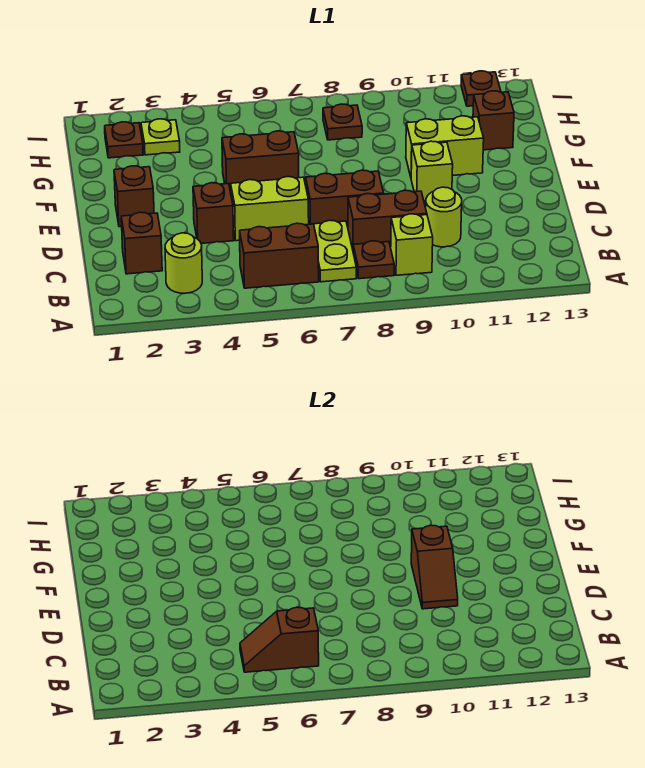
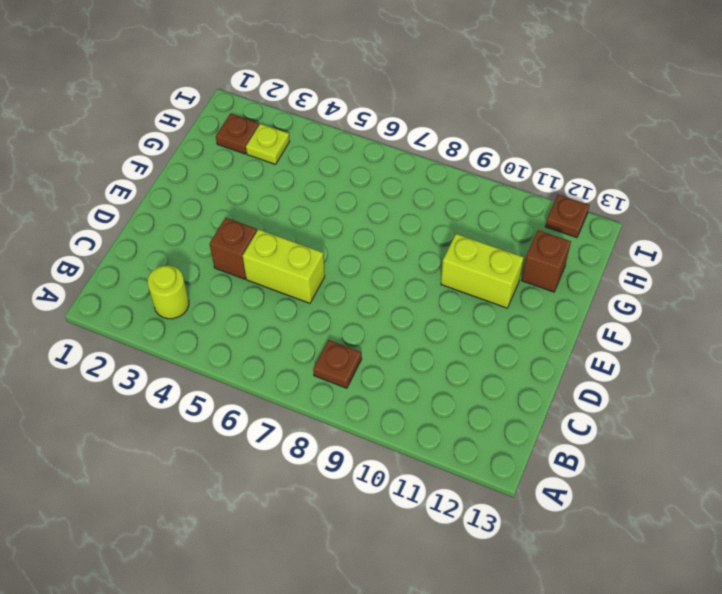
none -> brown 1x2 brick [240,223,319,288]
none -> lime 1x2 plate [314,220,356,282]
none -> lime 1x1 brick [391,214,433,275]

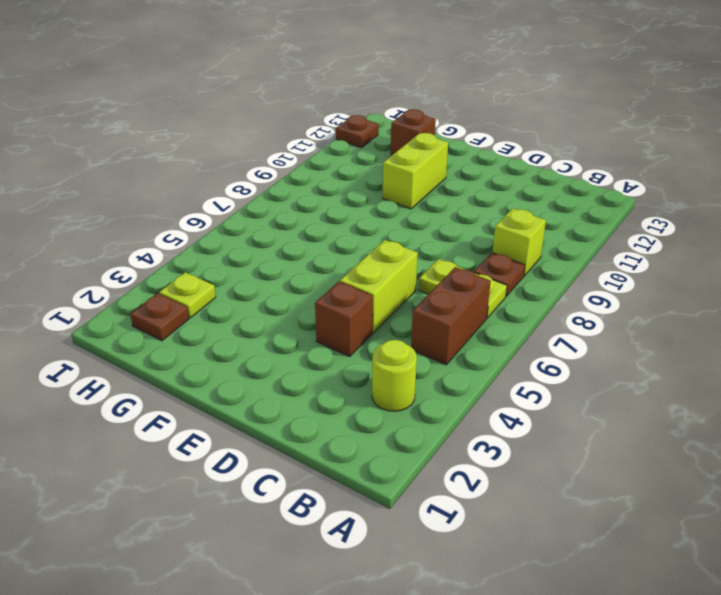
none -> brown 1x1 brick [121,212,162,274]
none -> brown 1x2 brick [348,190,427,249]
none -> lime 1x1 round brick [426,187,462,247]

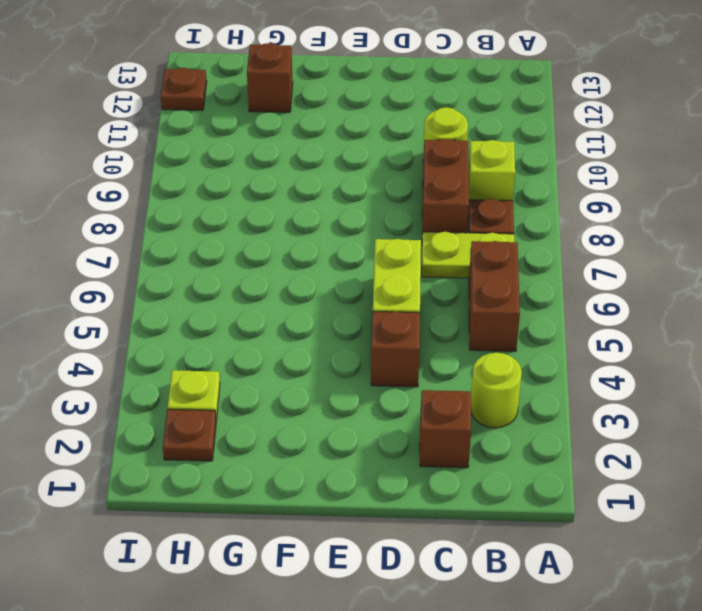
none -> brown 1x2 brick [306,170,384,227]
none -> brown 1x1 brick [114,166,154,227]
none -> lime 1x1 brick [411,141,453,201]

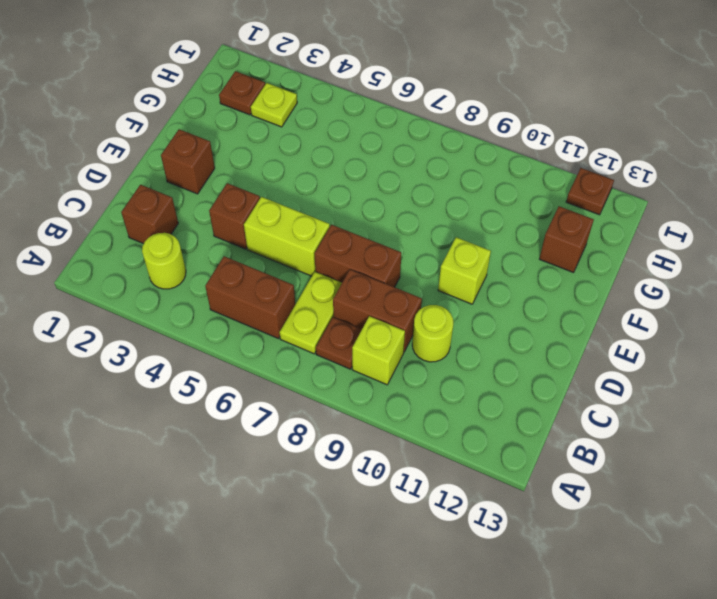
none -> brown 1x2 brick [222,131,299,192]
none -> lime 1x2 brick [406,116,484,177]
none -> brown 1x1 plate [323,104,362,140]

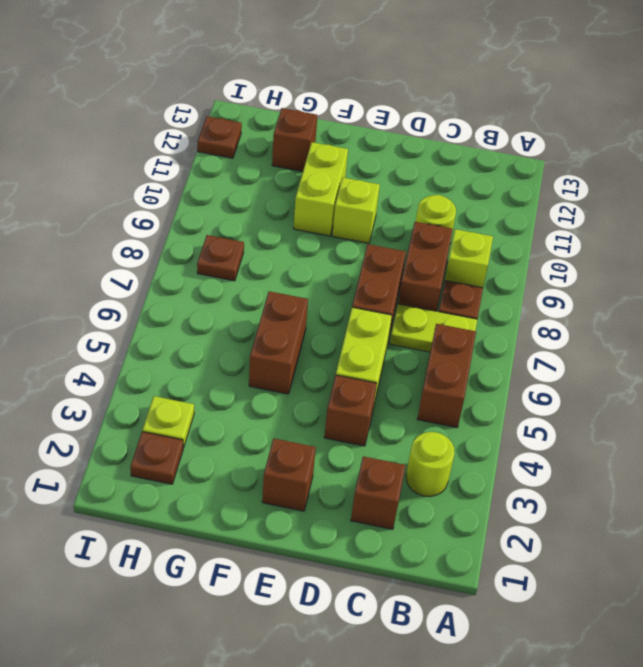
none -> brown 1x2 slope [240,607,319,672]
none -> brown 1x2 slope [411,525,458,609]

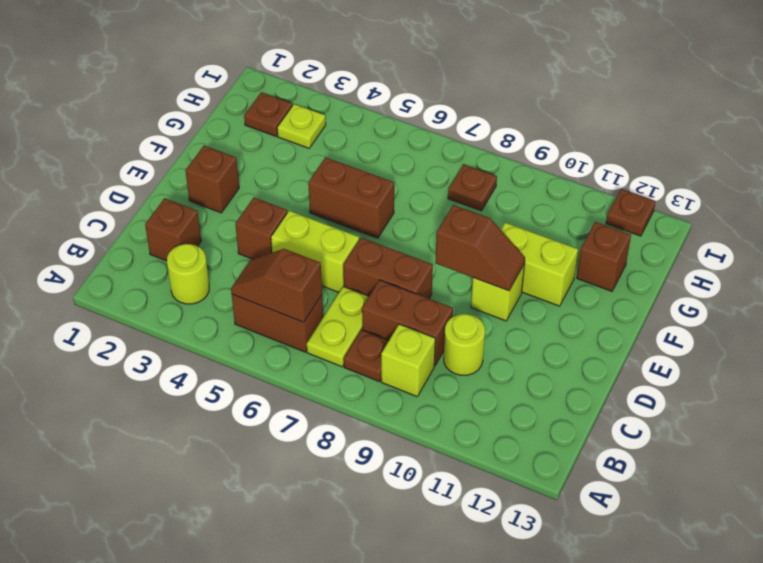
brown 1x2 slope [435,205,525,291] -> brown 1x2 slope turned to [411,525,458,609]

